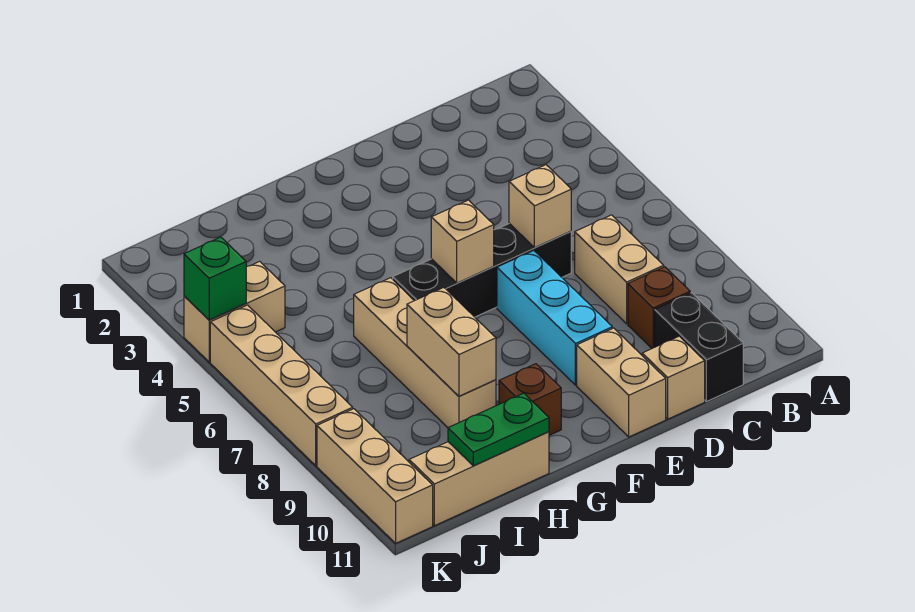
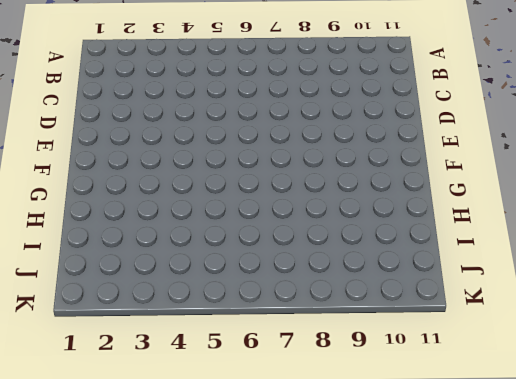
none -> tan 1x2 brick [575,215,664,324]
none -> brown 1x1 brick [628,267,690,348]
none -> black 1x2 brick [655,293,743,402]

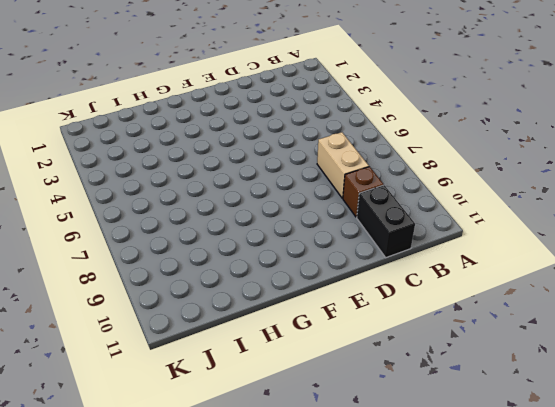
none -> black 1x4 brick [393,223,571,317]
none -> tan 1x1 brick [642,336,705,419]
none -> cyan 1x3 brick [497,251,612,385]

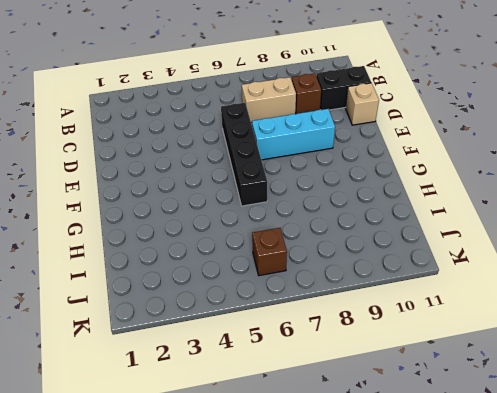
brown 1x1 brick [252,228,287,276] -> brown 1x1 brick moved to [499,364,561,435]
none -> tan 1x2 brick [577,328,666,437]
none -> tan 1x4 brick [354,278,496,428]
none -> tan 1x3 brick [409,432,549,526]

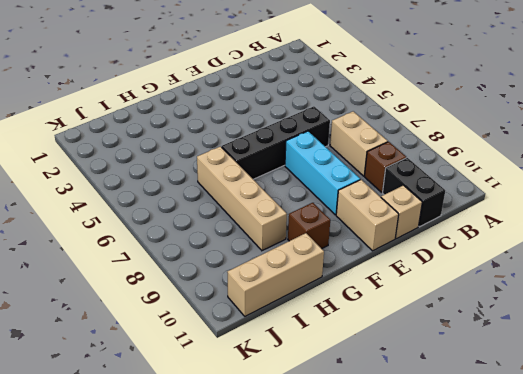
none -> tan 1x2 brick [184,261,285,362]
none -> tan 1x4 brick [210,305,353,466]
none -> tan 1x3 brick [317,409,433,543]

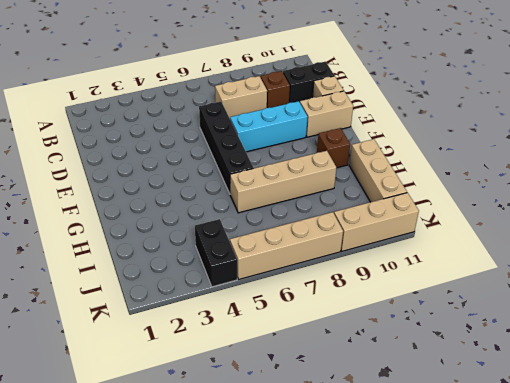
black 1x2 brick [195,219,237,287] -> tan 1x2 brick [184,261,285,362]
none -> tan 1x1 brick [509,165,571,248]
none -> tan 1x1 brick [431,200,494,283]
none -> tan 1x2 brick [407,288,496,396]

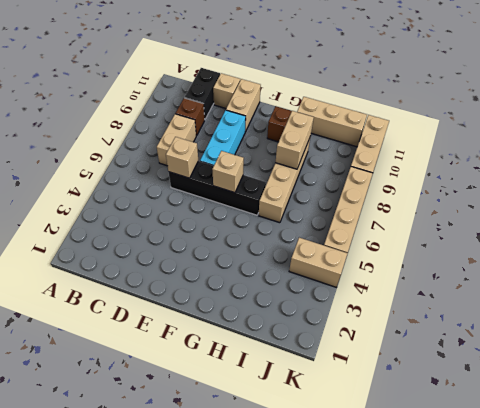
none -> green 1x2 plate [448,393,549,466]
none -> green 1x1 brick [184,237,246,320]

